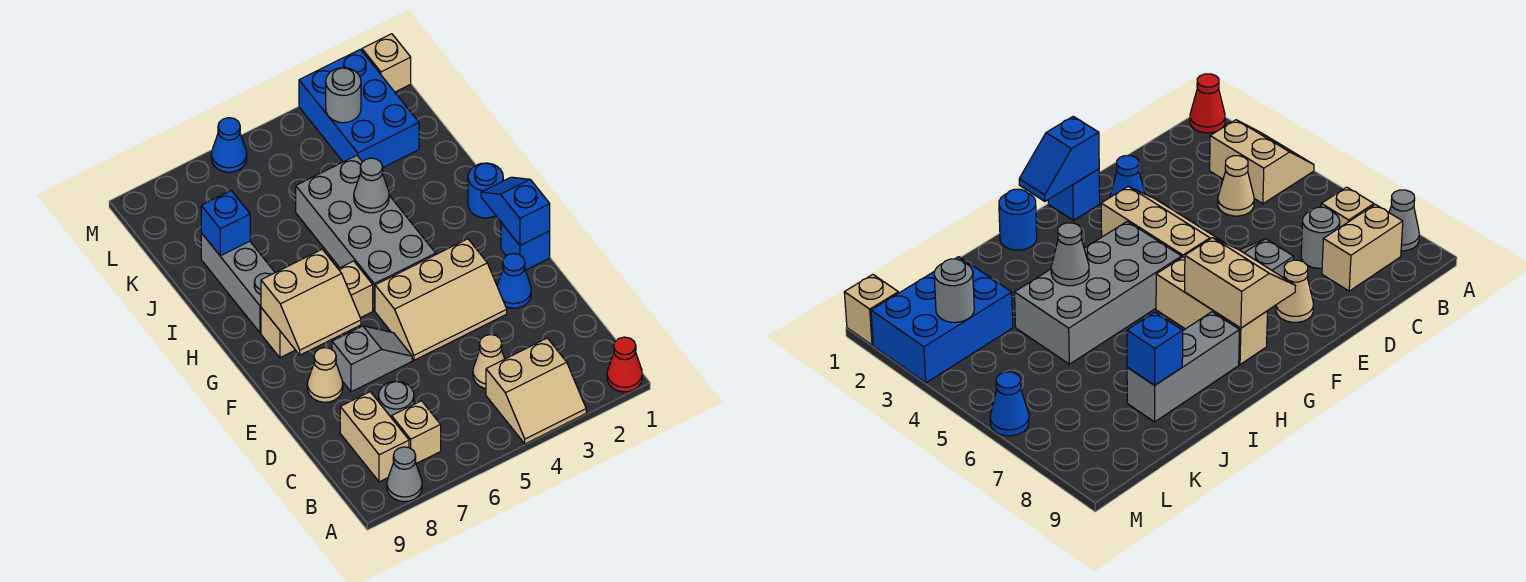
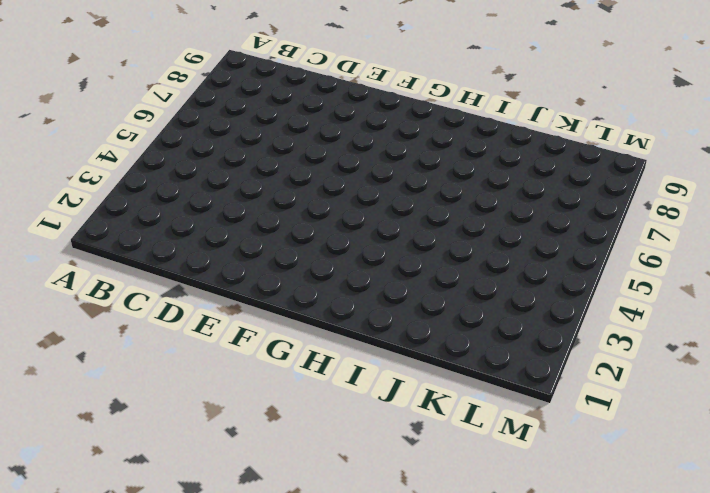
none -> red 1x1 cone [607,337,642,392]
none -> tan 2x2 slope [486,338,586,444]
none -> grey 1x1 cone [387,447,422,502]

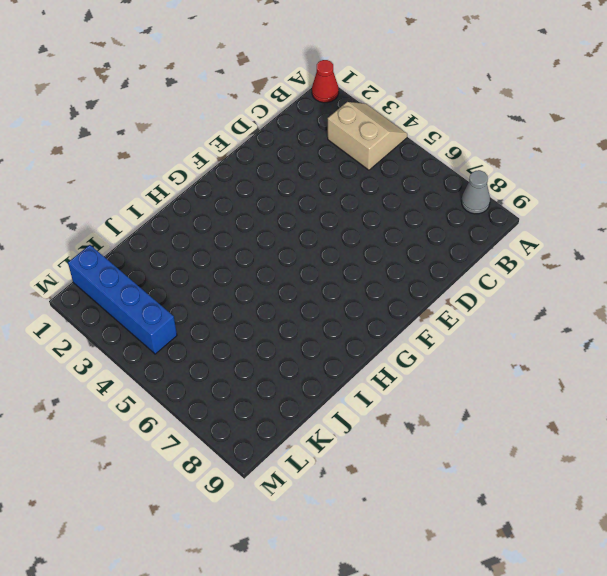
blue 1x4 brick [68,245,177,354] -> blue 2x3 brick [299,49,419,167]
none -> tan 1x1 brick [392,401,441,463]
none -> tan 1x2 brick [340,392,409,482]
none -> tan 1x1 cone [473,335,505,389]

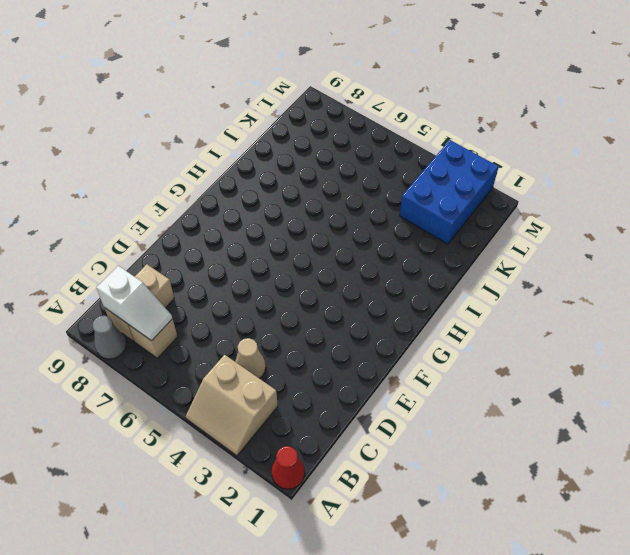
white 1x2 slope [96,266,173,341] -> none
none -> grey 1x1 round brick [378,381,414,418]
none -> blue 1x1 cone [497,254,531,308]
none -> tan 2x3 slope [375,239,507,360]

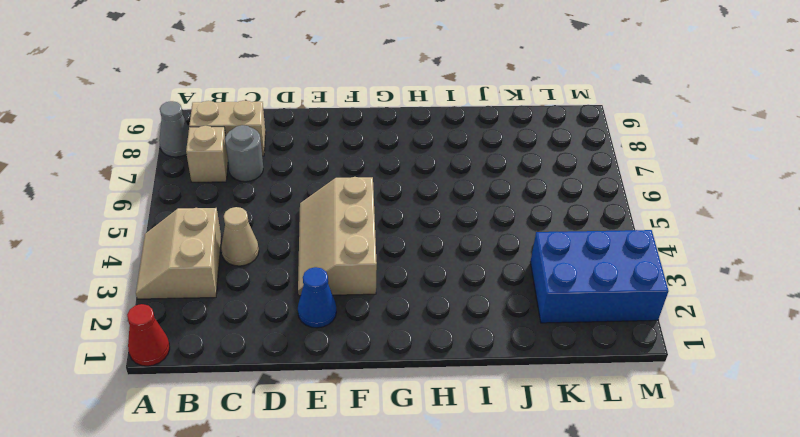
none -> grey 1x2 slope [332,326,412,392]
none -> tan 1x1 cone [307,348,343,402]
none -> blue 1x1 brick [501,223,550,270]

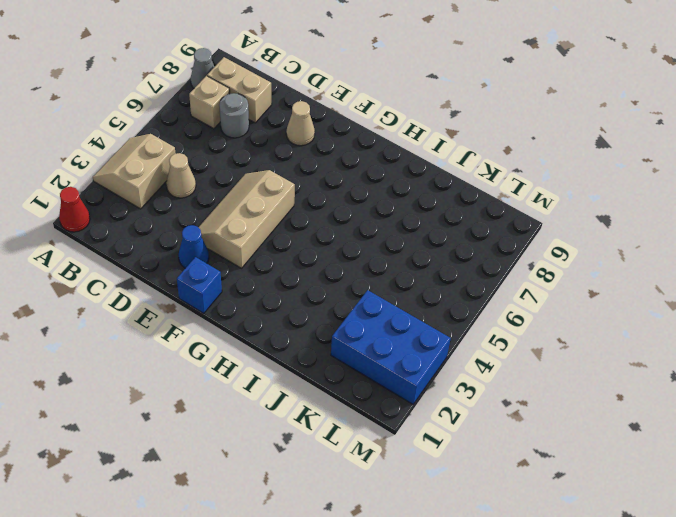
none -> grey 1x2 slope [332,326,412,392]
none -> grey 2x4 brick [296,155,436,311]
none -> tan 1x3 brick [261,261,373,358]

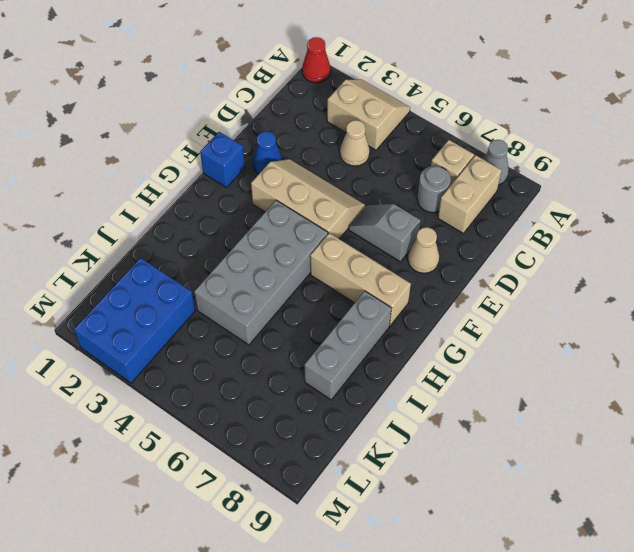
none -> blue 1x1 round brick [468,163,503,218]
none -> tan 1x1 brick [362,34,411,92]
none -> blue 1x1 cone [211,118,247,172]

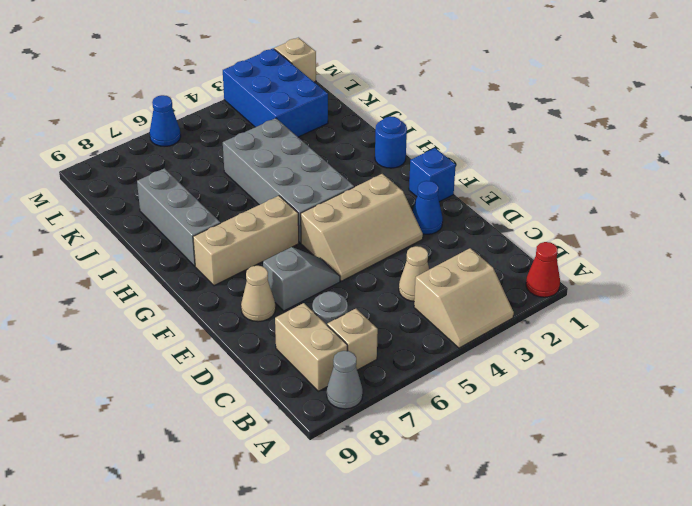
none -> blue 1x2 slope [481,177,550,245]
none -> tan 2x2 slope [261,249,361,355]
none -> grey 1x1 cone [354,158,389,213]

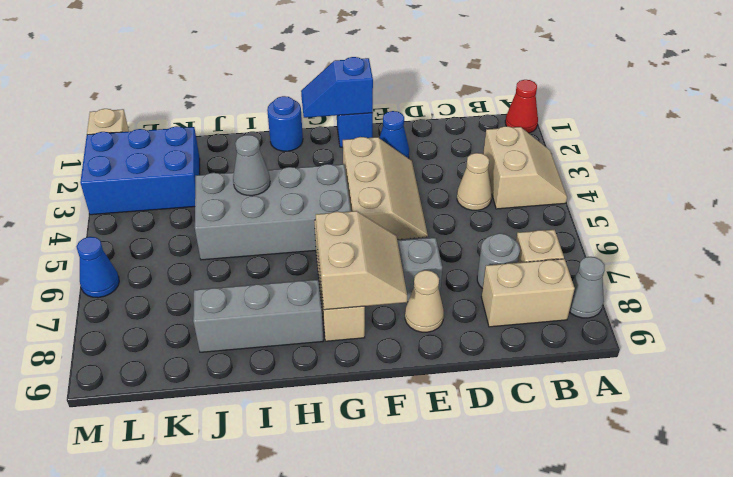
none -> blue 1x1 brick [201,191,250,256]
none -> grey 1x1 round brick [326,68,361,123]

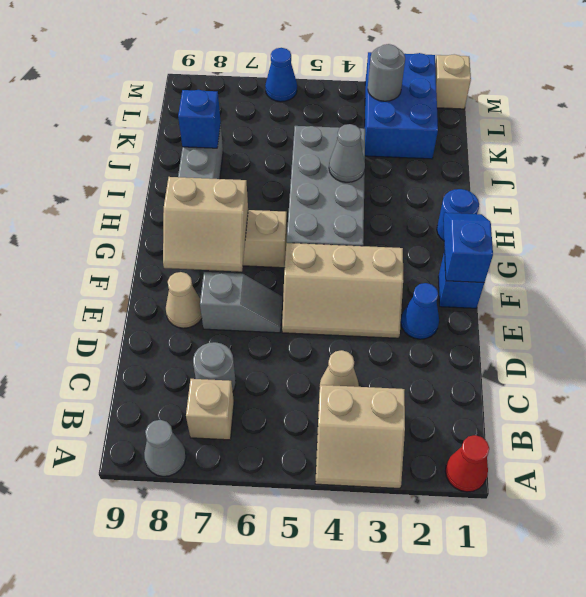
none -> tan 1x2 brick [340,392,409,482]

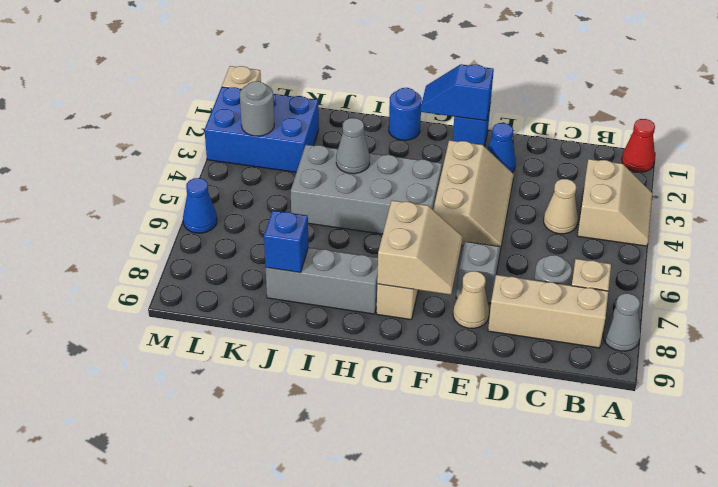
tan 1x3 brick [488,275,608,348] -> tan 1x2 brick [340,392,409,482]

